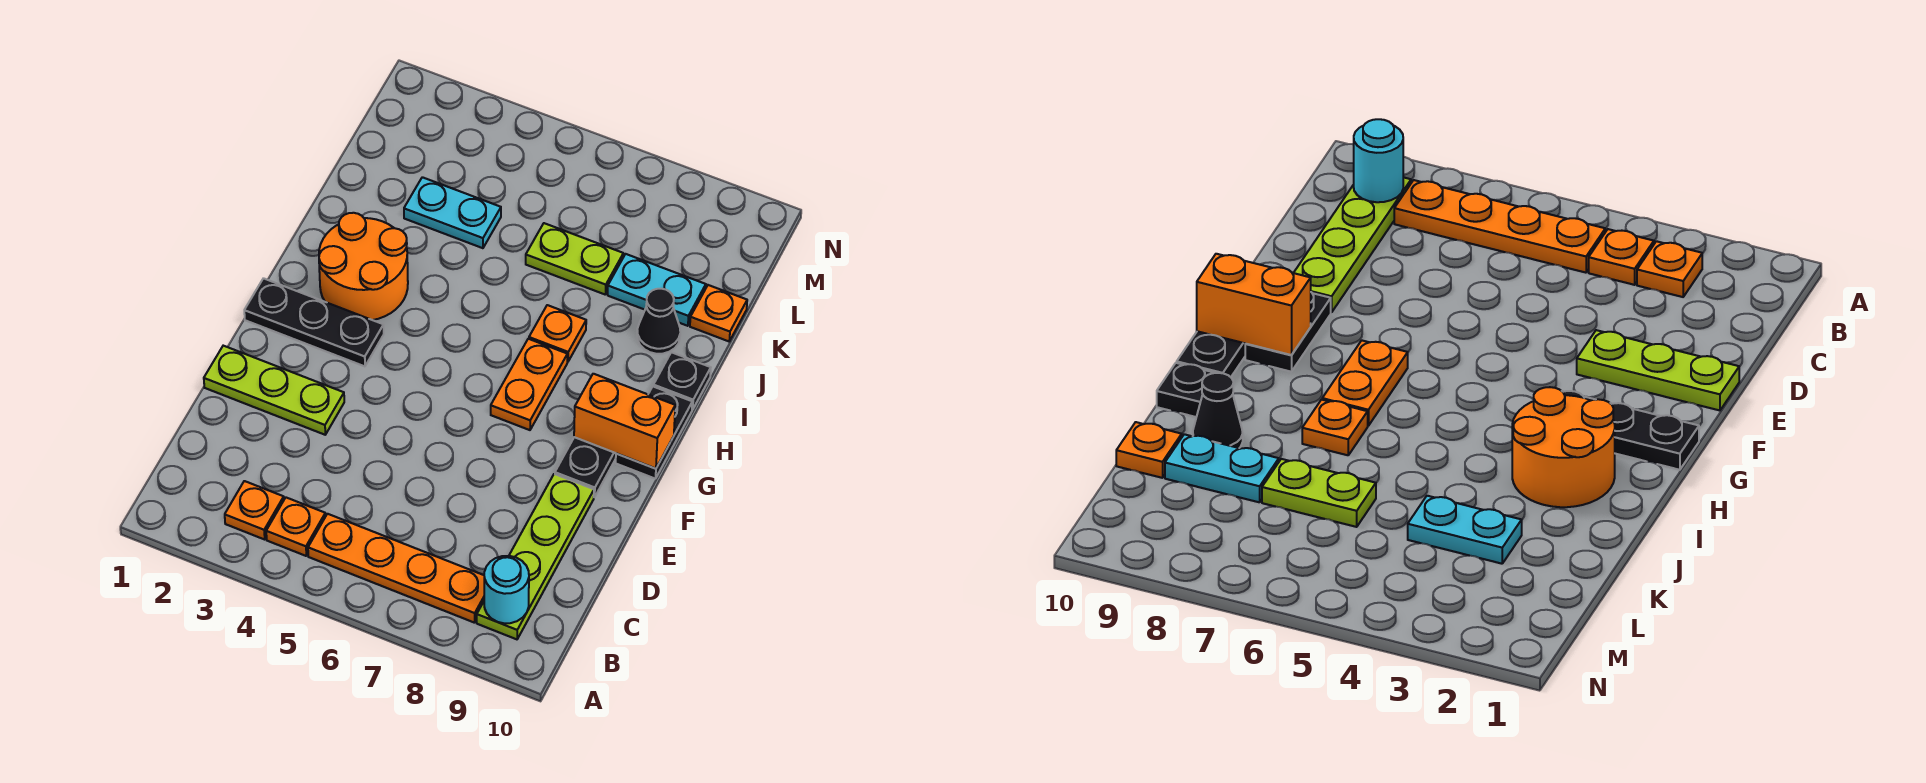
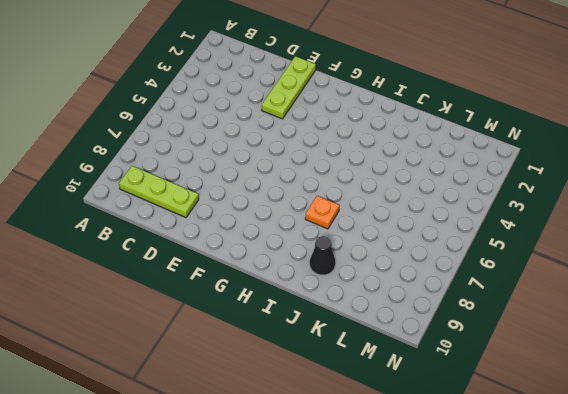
lime 1x3 plate [119,166,199,218] -> lime 1x4 plate [477,474,594,639]
none -> orange 1x1 plate [225,481,284,539]
none -> orange 1x1 plate [266,498,325,556]
none -> orange 1x4 plate [308,514,484,623]

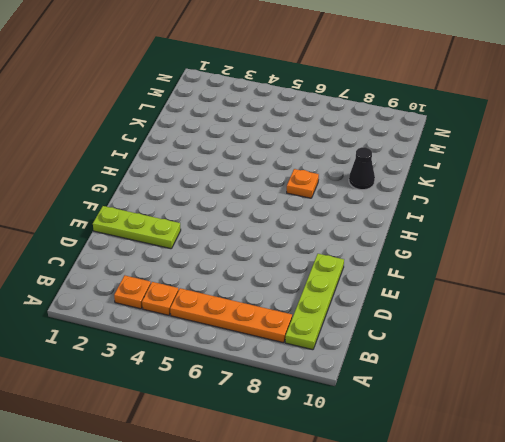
none -> black 1x2 plate [555,437,616,497]
none -> black 1x3 plate [244,278,384,366]
none -> orange 1x2 plate [491,339,567,430]

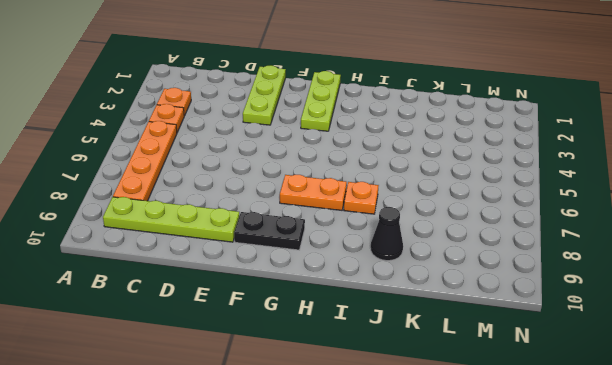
lime 1x3 plate [301,71,341,131] -> black 1x3 plate [244,278,384,366]
none -> black 1x2 plate [616,387,692,479]
none -> orange 2x2 round brick [319,213,408,320]
none -> black 1x1 plate [653,352,711,410]

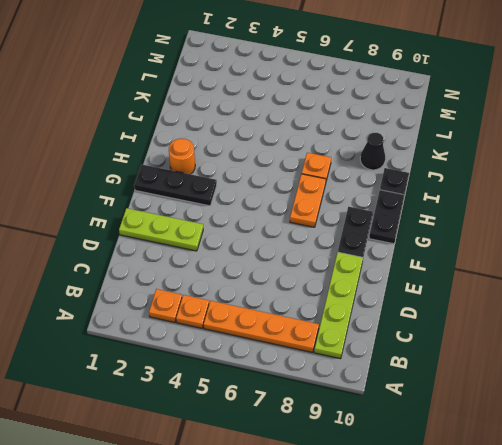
orange 1x1 round brick [169,138,195,174] -> orange 2x2 round brick [319,213,408,320]
none -> cyan 1x2 plate [404,177,501,248]
none -> lime 1x2 plate [526,223,623,295]
none -> cyan 1x2 plate [608,254,706,326]

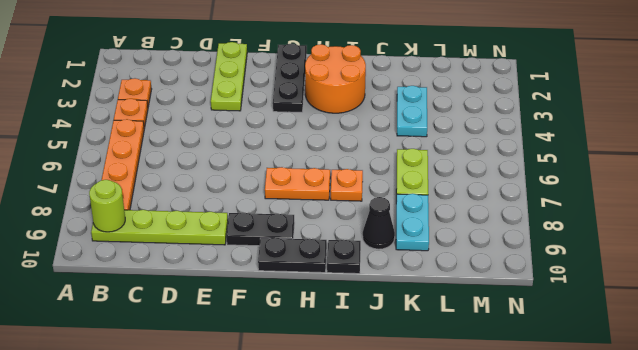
lime 1x1 round brick [89,180,125,232] -> cyan 1x1 round brick [484,556,529,623]
none -> orange 1x1 plate [690,285,747,341]
none -> orange 1x2 brick [574,374,675,469]

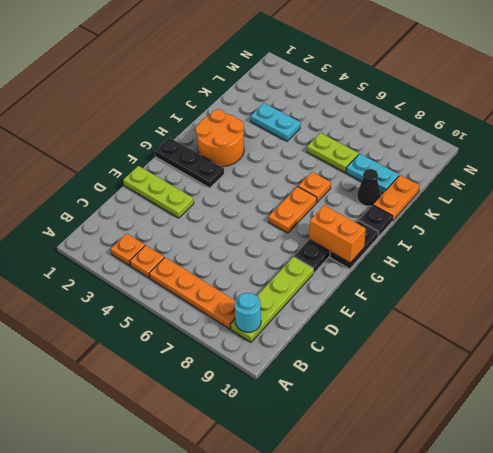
orange 1x2 plate [373,175,420,221] -> orange 1x1 plate [690,285,747,341]

